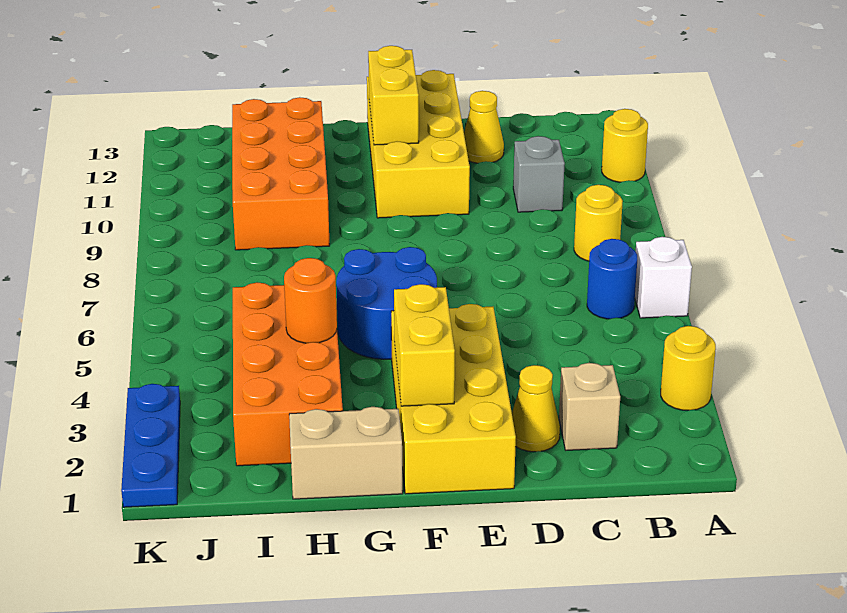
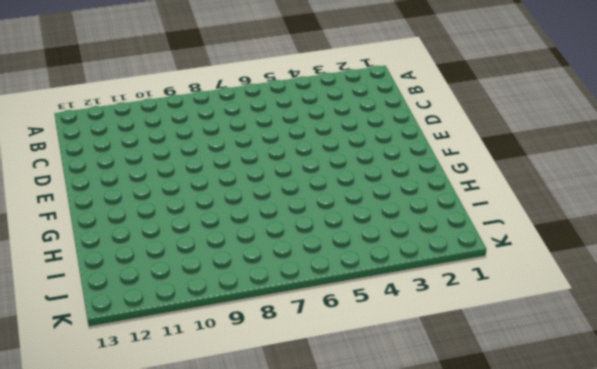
none -> yellow 1x1 round brick [661,326,716,410]
none -> white 1x1 brick [635,237,692,318]
none -> yellow 1x1 round brick [602,109,648,182]

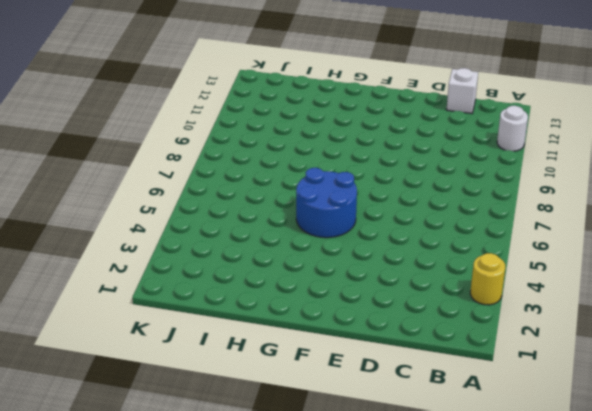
white 1x1 round brick [497,106,528,151] -> yellow 1x1 round brick [602,109,648,182]
white 1x1 brick [446,68,478,114] -> white 1x1 brick moved to [635,237,692,318]
none -> blue 1x1 round brick [587,239,637,319]
none -> yellow 1x1 round brick [574,185,623,261]
none -> tan 1x1 brick [559,363,620,450]

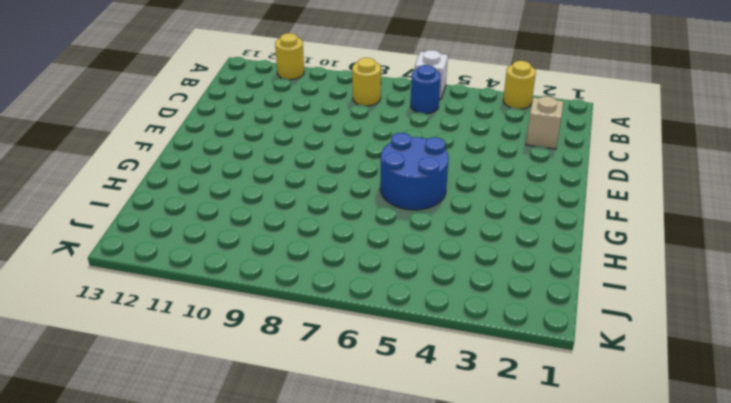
none -> grey 1x1 brick [513,136,565,212]
none -> yellow 1x1 cone [512,365,560,452]
none -> yellow 1x1 cone [464,91,504,163]

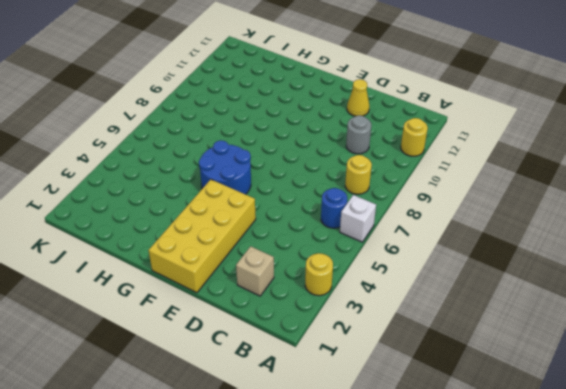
grey 1x1 round brick [346,115,371,154] -> grey 1x1 brick [513,136,565,212]
none -> yellow 1x1 cone [512,365,560,452]
none -> yellow 2x4 brick [367,70,470,218]
none -> tan 1x2 brick [289,407,403,499]

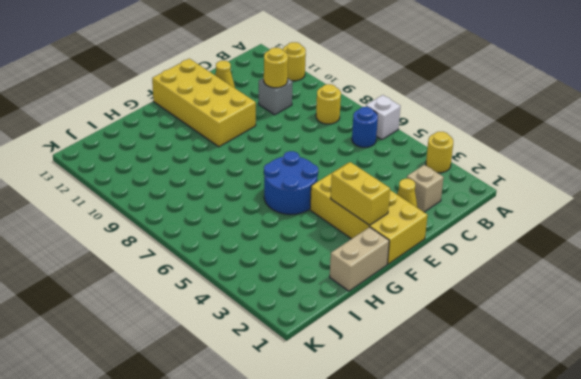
yellow 1x1 round brick [264,48,288,88] -> none
none -> orange 2x4 brick [233,282,343,466]
none -> orange 2x4 brick [232,97,330,250]
none -> blue 1x3 plate [121,384,180,507]

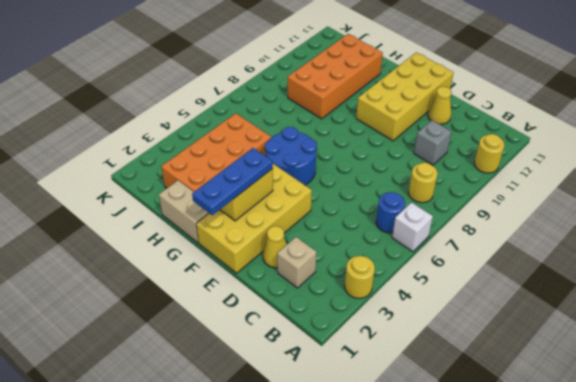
blue 1x3 plate [192,148,273,215] -> blue 1x3 plate moved to [121,384,180,507]
none -> yellow 1x2 brick [368,46,419,145]
none -> orange 1x1 round brick [284,258,337,343]

